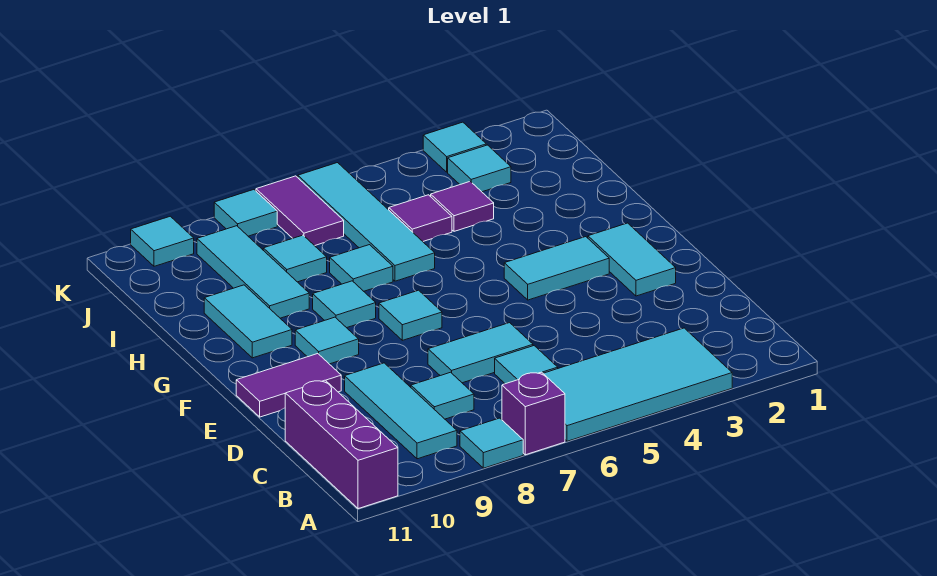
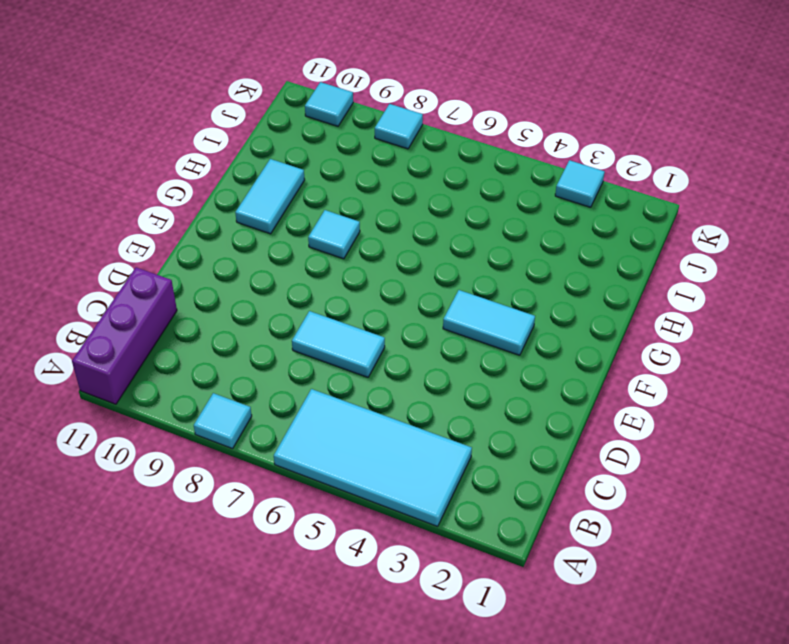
none -> purple 1x1 brick [502,372,565,455]
none -> cyan 1x3 tile [345,363,457,459]
none -> cyan 1x1 tile [495,346,558,384]

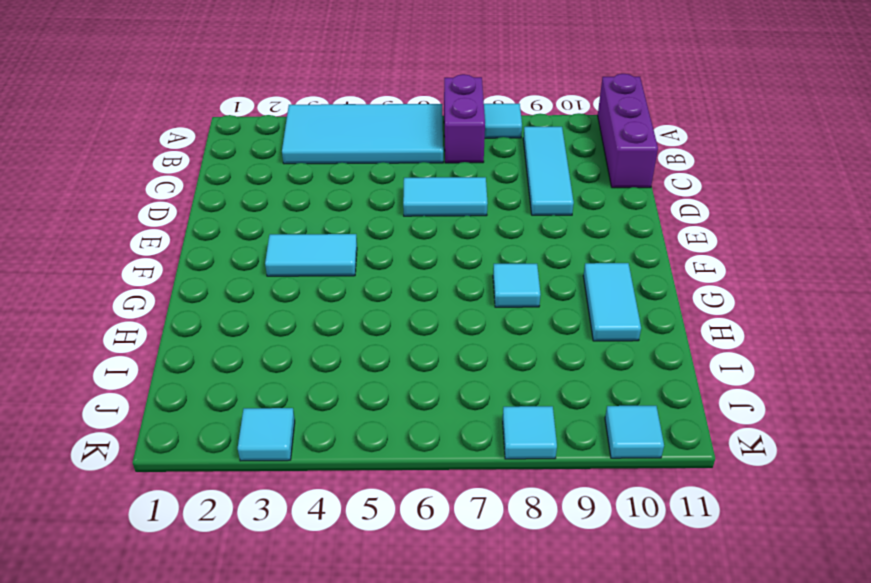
purple 1x2 brick [444,74,485,163] -> purple 1x1 brick [502,372,565,455]
none -> cyan 1x1 tile [495,346,558,384]
none -> cyan 1x1 tile [411,372,474,419]
none -> cyan 1x2 tile [588,223,676,296]

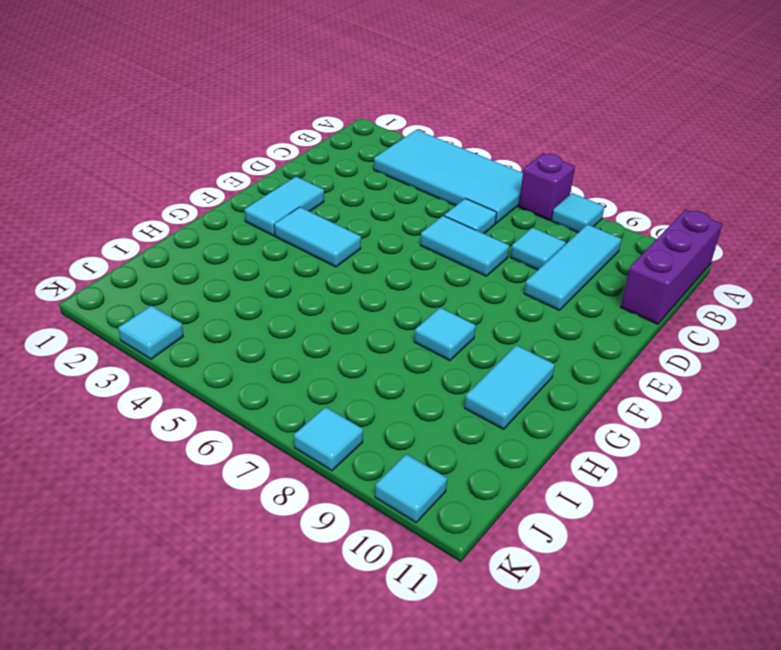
none -> purple 1x2 tile [236,354,341,417]
none -> cyan 1x1 tile [379,290,442,340]
none -> cyan 1x1 tile [295,317,359,364]

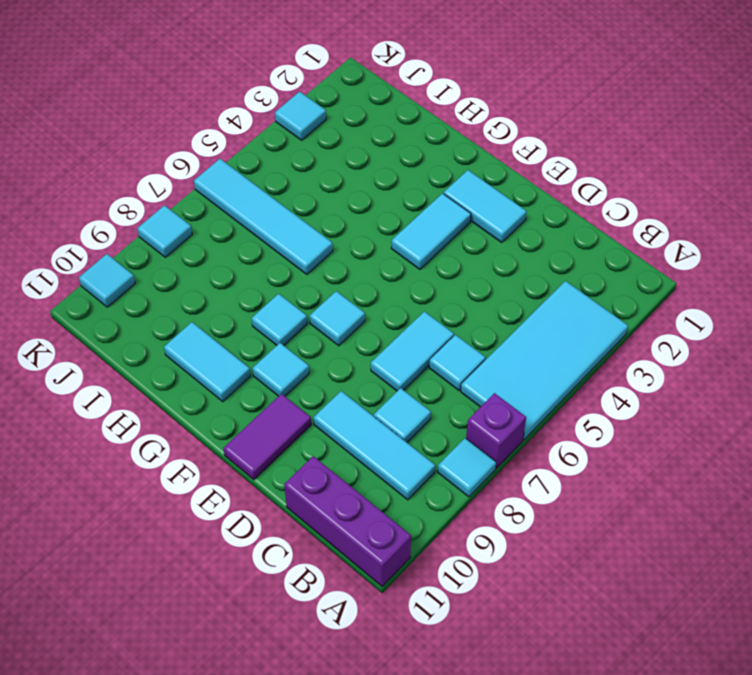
none -> cyan 1x1 tile [330,245,393,291]
none -> cyan 1x3 tile [197,226,309,318]
none -> purple 1x1 tile [431,181,494,231]

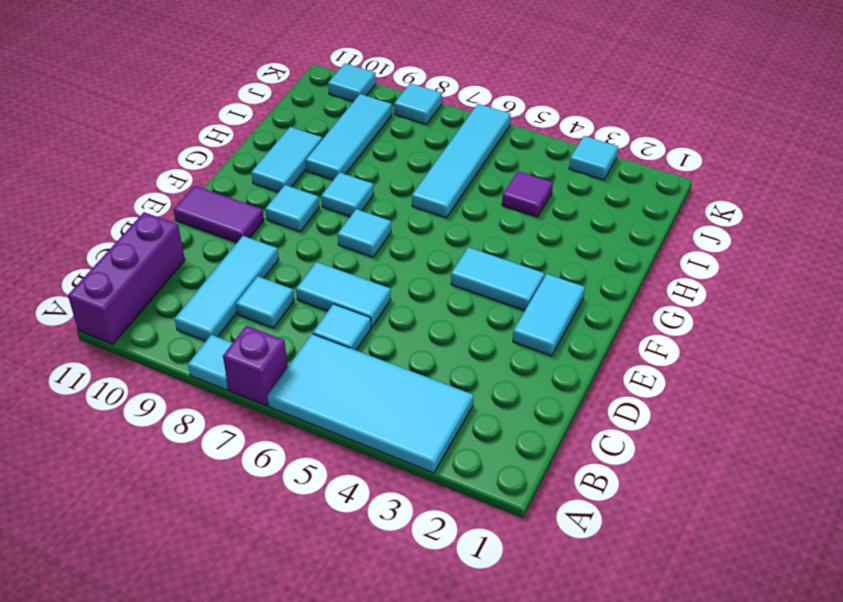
none -> cyan 1x1 tile [330,245,393,291]
none -> purple 1x1 tile [389,195,452,241]
none -> cyan 1x1 tile [263,235,327,282]

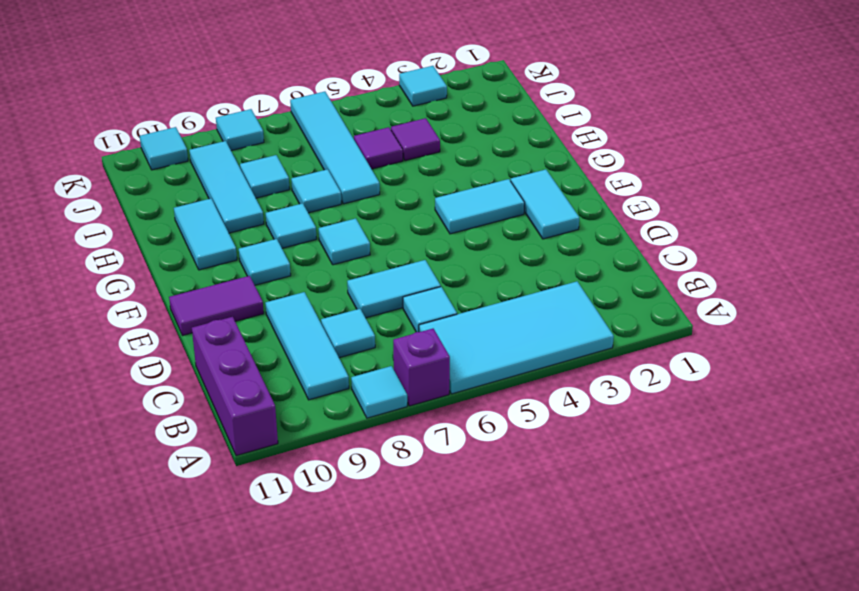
none -> cyan 1x1 tile [448,145,511,192]
none -> purple 1x2 tile [256,176,344,246]

